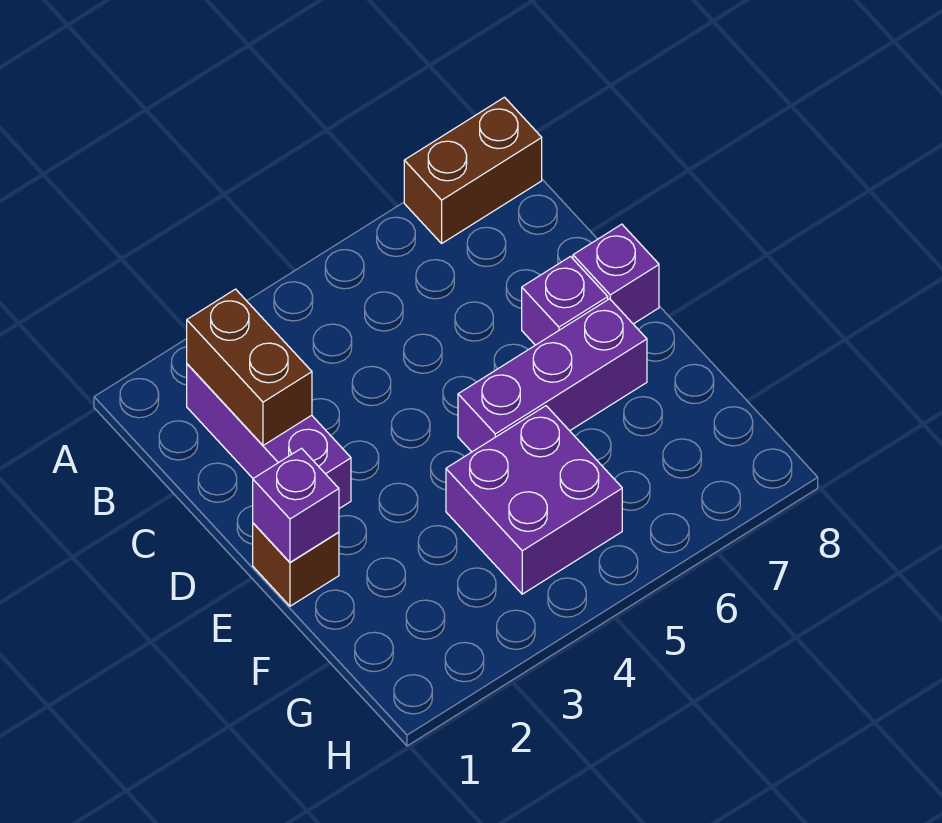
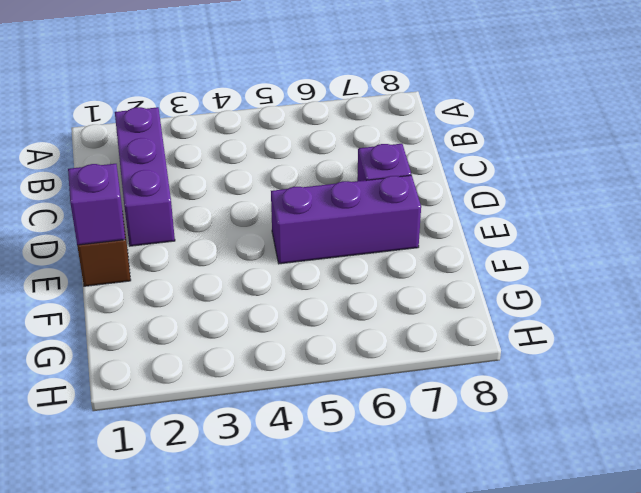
none -> brown 1x2 brick [404,97,542,243]
none -> purple 1x1 brick [573,224,659,324]

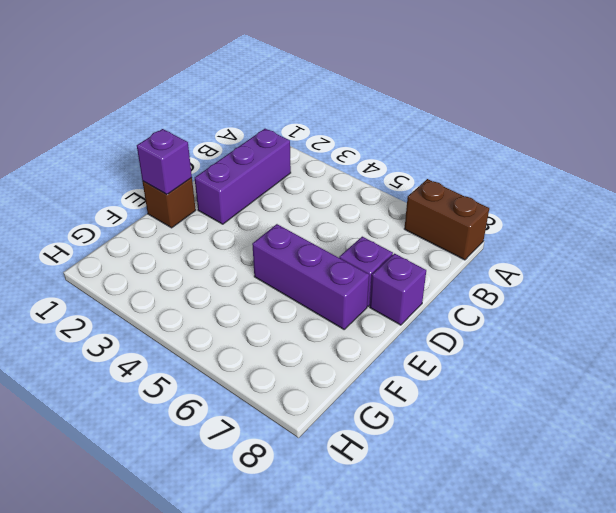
none -> purple 2x2 brick [446,406,622,594]
none -> brown 1x2 brick [187,289,312,445]

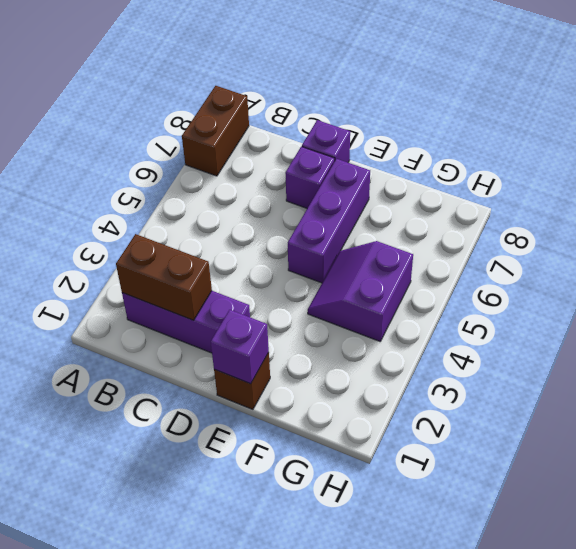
purple 2x2 slope [308,241,413,341] -> purple 2x2 brick [446,406,622,594]

